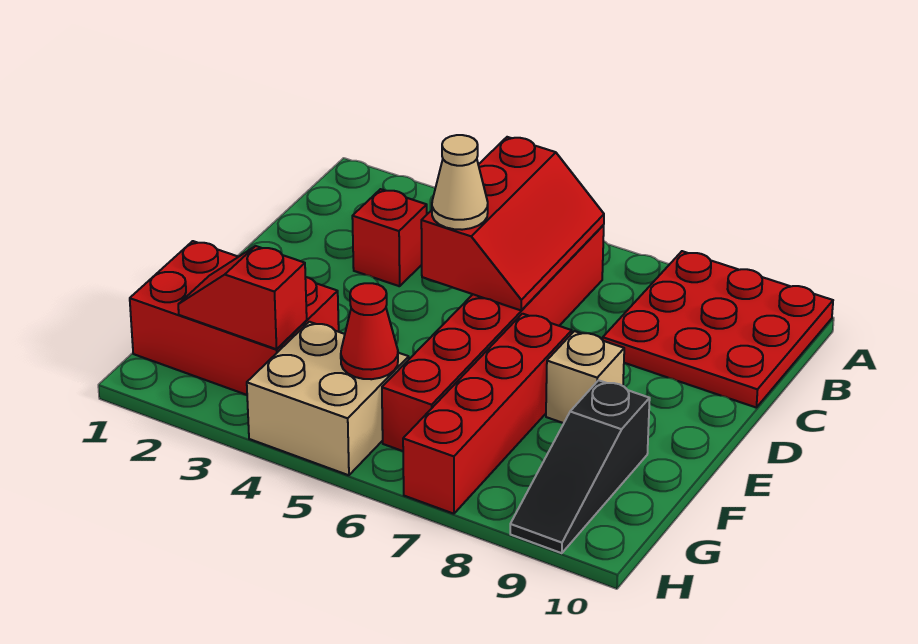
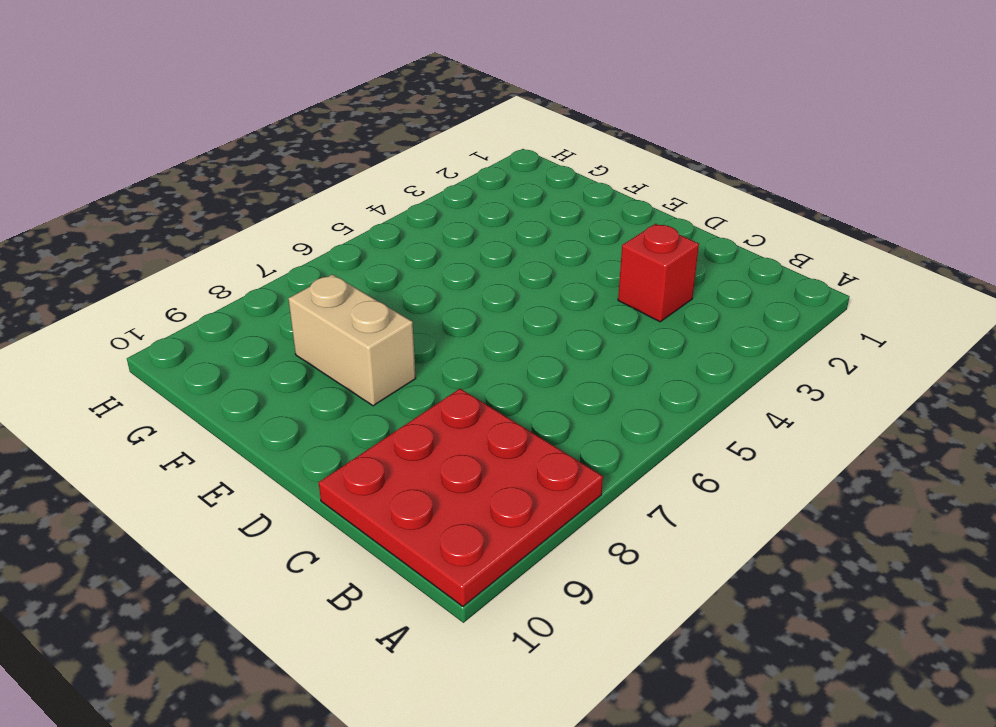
tan 1x2 brick [288,274,416,406] -> tan 1x1 brick [546,331,624,423]
none -> red 1x6 brick [382,225,604,451]
none -> red 1x4 brick [403,314,572,514]
none -> red 2x3 brick [130,241,339,395]

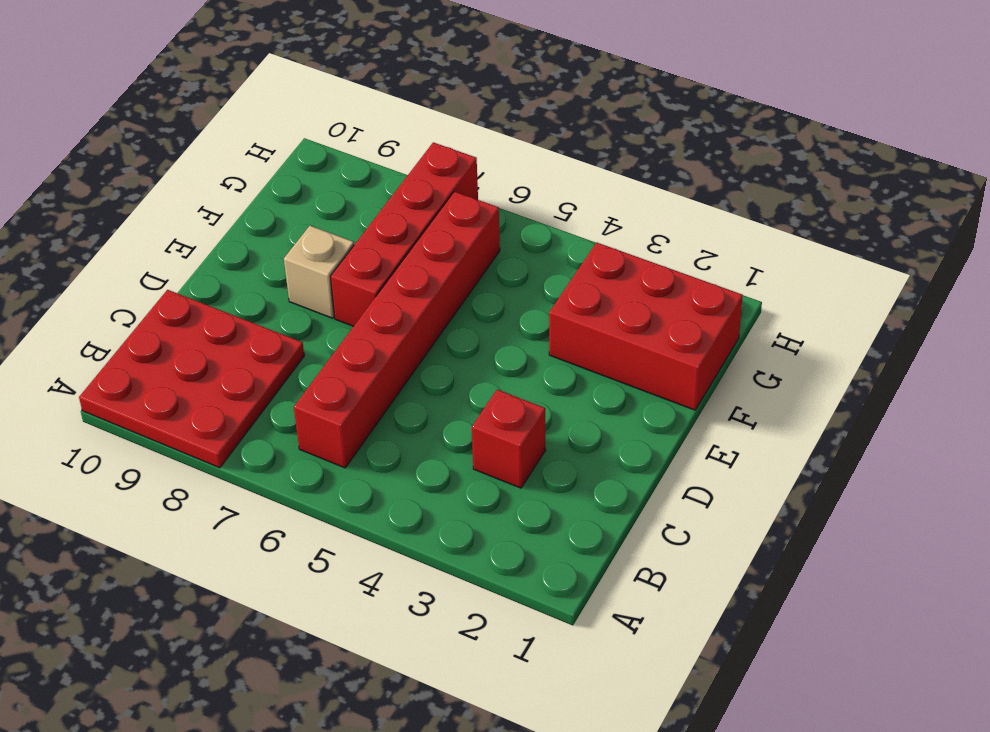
none -> black 1x3 slope [510,380,650,553]
none -> tan 2x2 brick [247,322,409,475]
none -> red 2x3 slope [421,137,604,310]

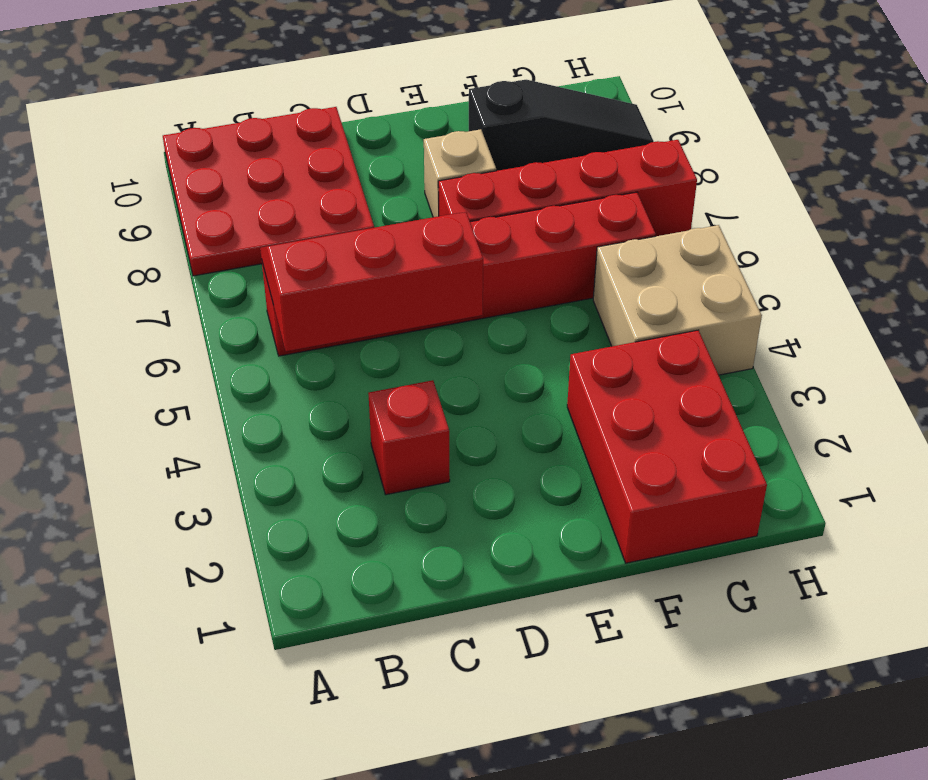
none -> red 1x2 slope [178,246,307,349]
none -> red 1x1 cone [341,283,398,379]
none -> tan 1x1 cone [432,135,488,230]

